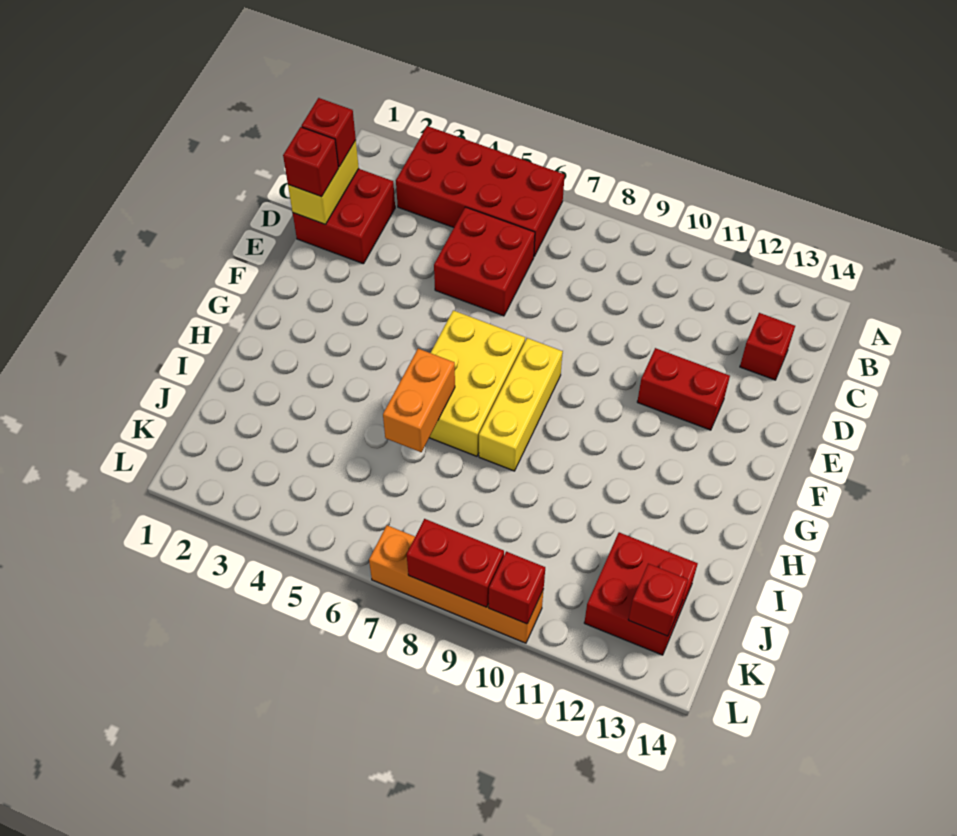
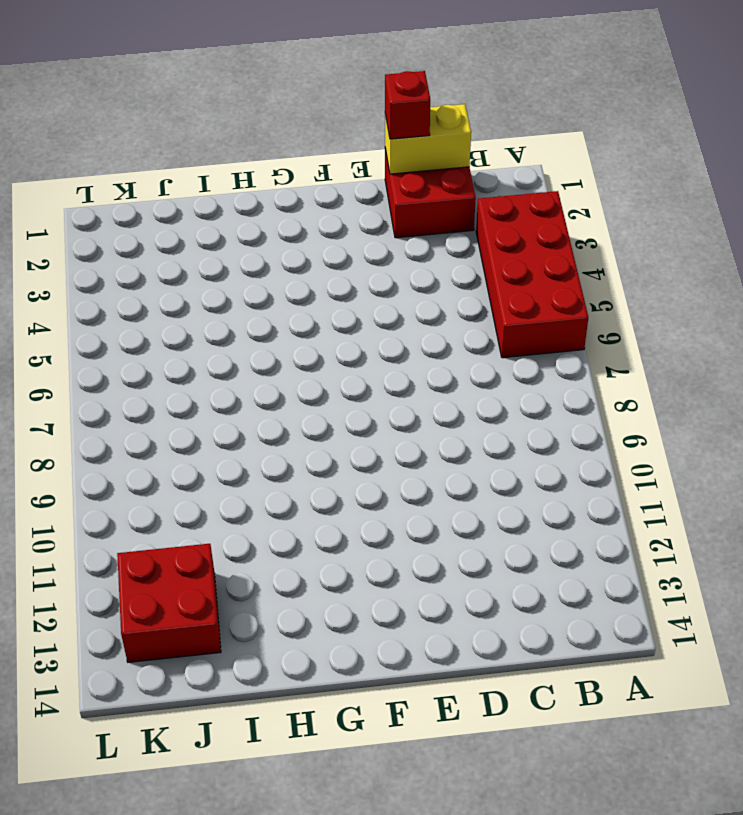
none -> red 2x2 brick [434,207,535,316]
none -> red 1x1 brick [740,313,795,380]
none -> red 1x2 brick [637,348,730,430]

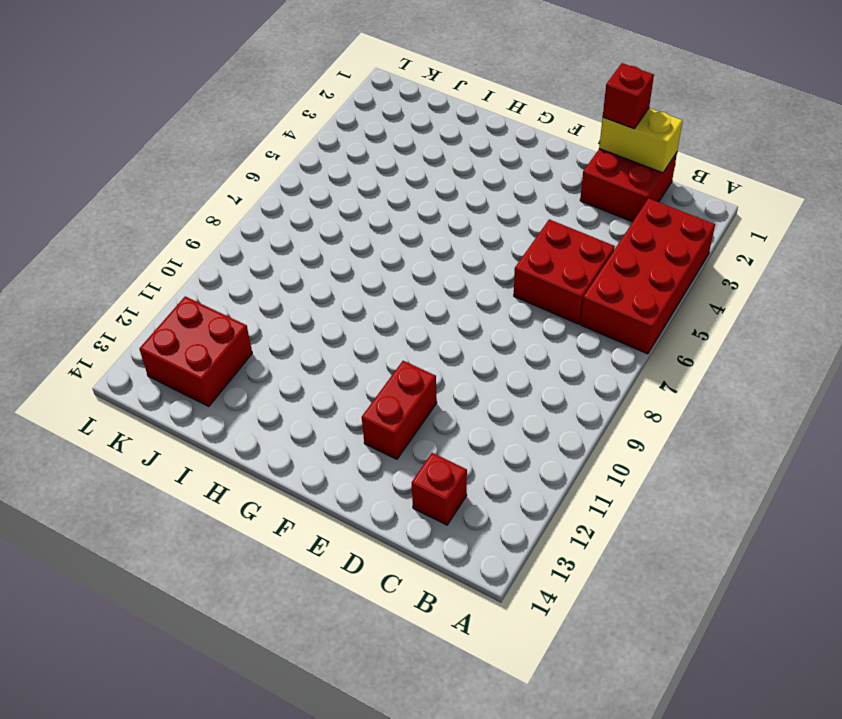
none -> yellow 2x3 brick [429,310,525,456]
none -> yellow 1x3 brick [479,338,563,471]
none -> orange 1x4 brick [369,525,544,643]

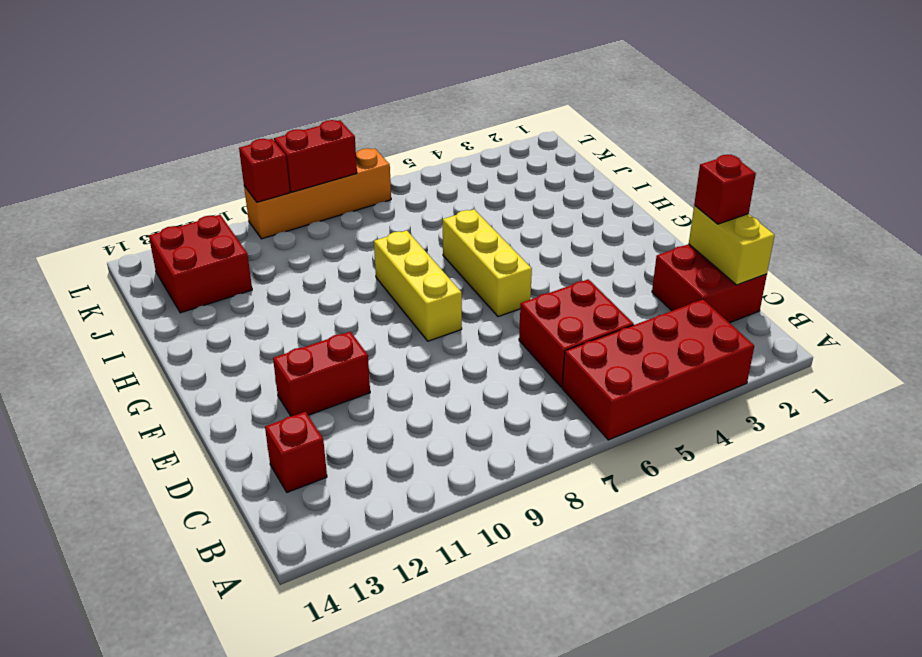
yellow 1x3 brick [443,209,532,317] -> yellow 2x3 brick [429,310,525,456]
none -> orange 1x2 brick [383,349,455,452]
none -> red 1x1 brick [628,564,688,636]
none -> red 1x1 brick [302,98,356,167]

